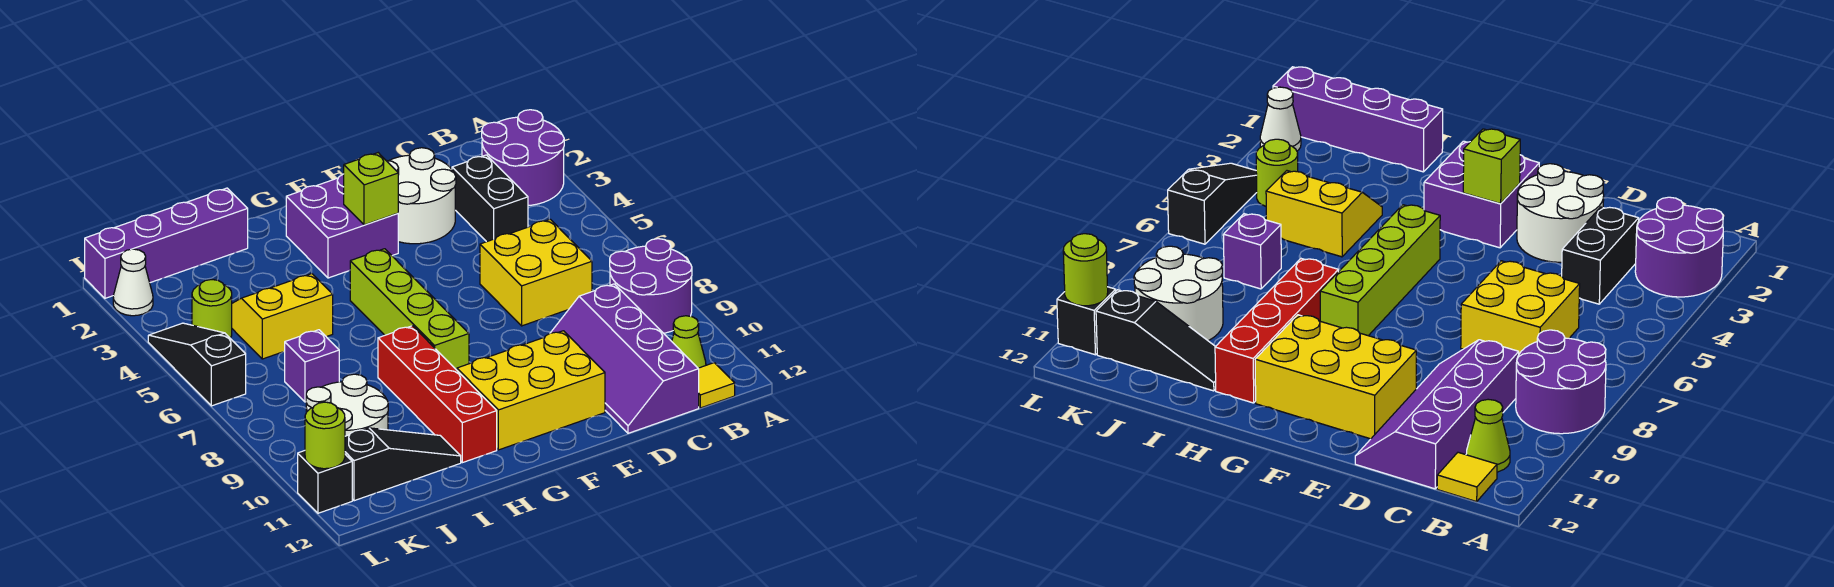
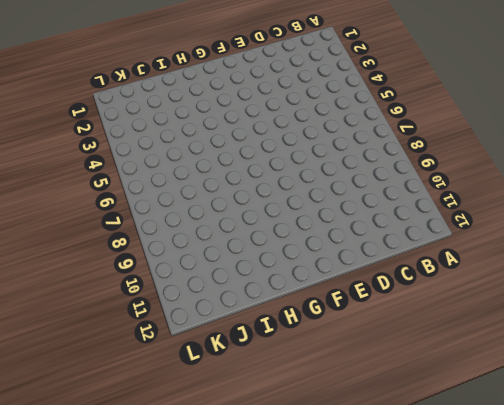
none -> purple 2x2 round brick [482,110,564,205]
none -> purple 2x2 round brick [610,239,692,333]
none -> lime 1x1 cone [672,316,706,368]

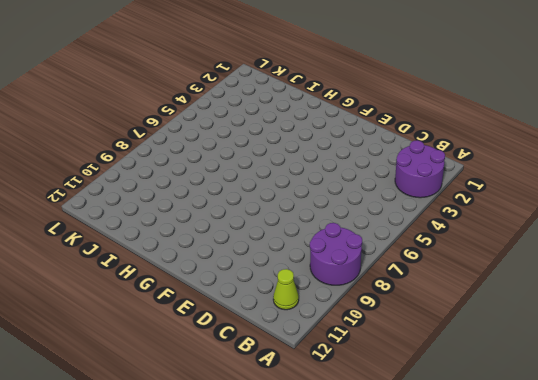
none -> yellow 1x1 tile [698,363,735,408]
none -> black 1x2 brick [452,155,528,242]
none -> yellow 2x2 brick [480,219,592,326]

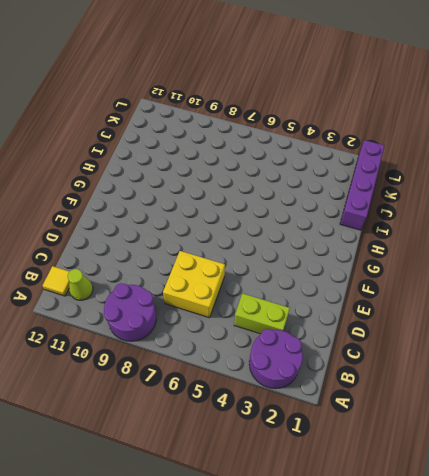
lime 1x2 brick [234,293,290,334] -> black 1x2 brick [452,155,528,242]
none -> purple 2x4 slope [551,284,699,433]
none -> white 2x2 round brick [386,148,456,244]
none -> yellow 2x3 brick [457,331,605,450]

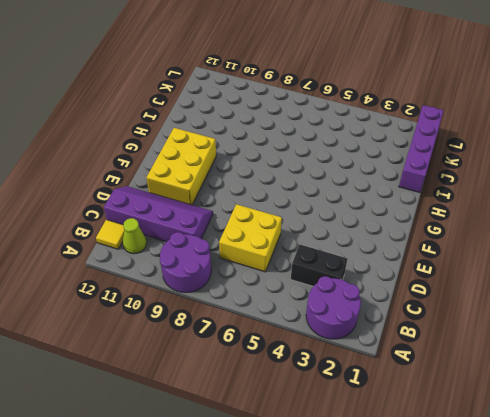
none -> white 2x2 round brick [386,148,456,244]
none -> purple 2x2 brick [286,174,398,278]
none -> lime 1x4 brick [350,249,469,370]

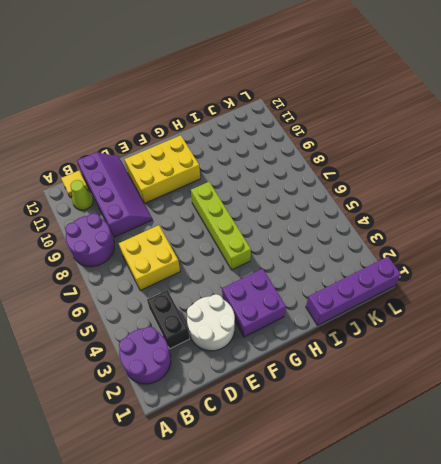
none -> red 1x4 brick [378,326,497,463]
none -> yellow 2x2 slope [232,274,333,359]
none -> black 1x3 slope [345,428,461,501]

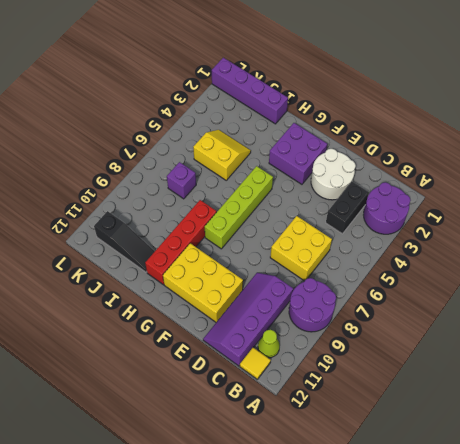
none -> white 2x2 round brick [306,374,388,436]
none -> lime 1x1 round brick [192,280,232,338]
none -> white 1x1 cone [113,249,153,316]

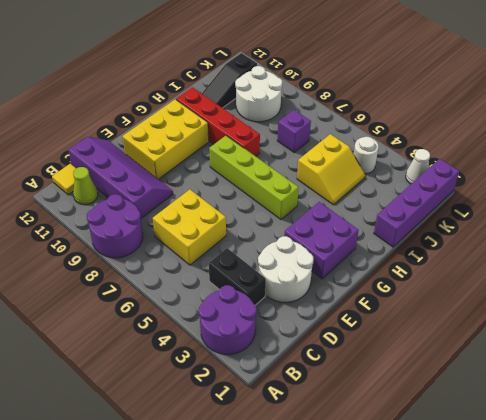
white 1x1 round brick [354,137,379,174] -> lime 1x1 round brick [192,280,232,338]
none -> black 1x3 slope [148,323,246,406]
none -> black 1x1 brick [298,451,352,513]
none -> lime 1x1 brick [344,153,398,225]

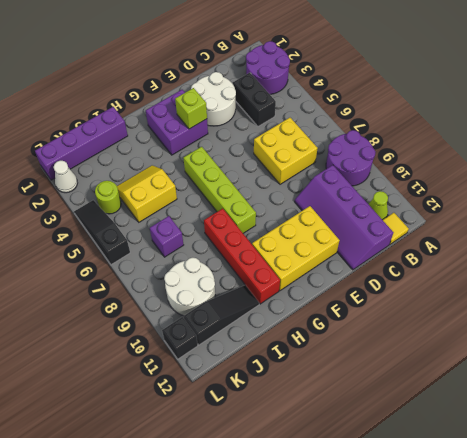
none -> lime 1x1 round brick [305,402,345,469]

